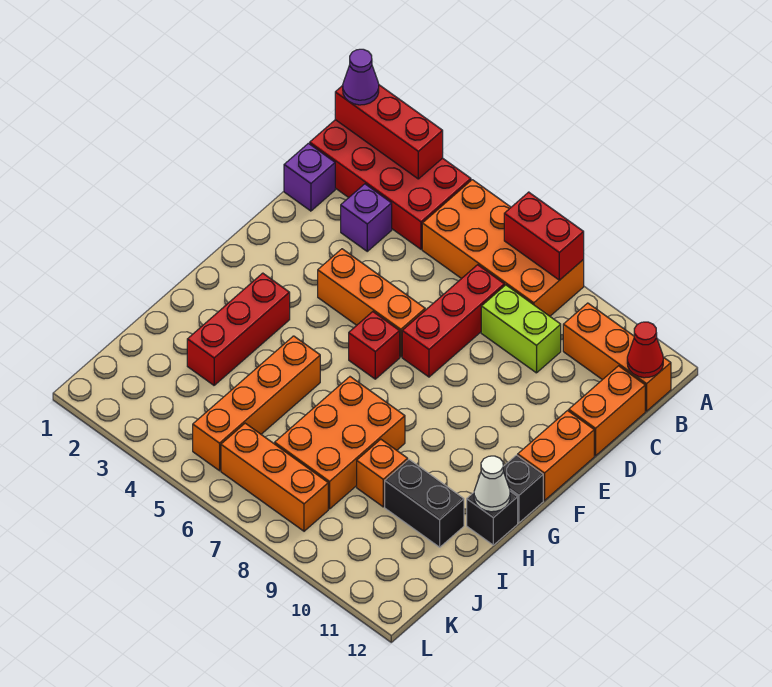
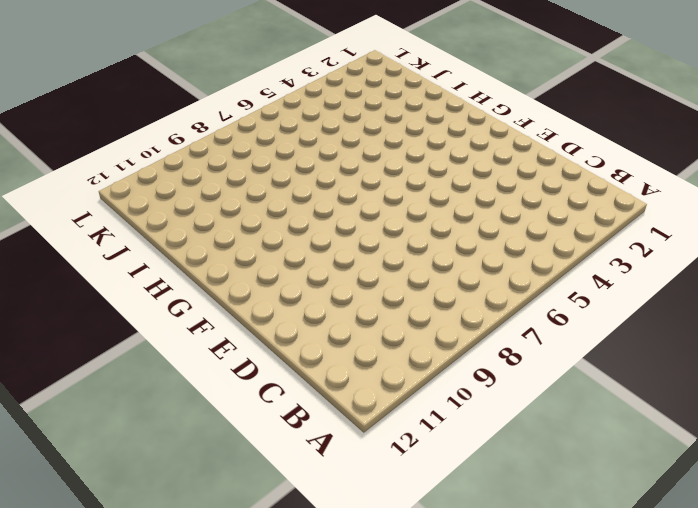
none -> red 2x4 brick [310,120,471,249]
none -> orange 2x4 brick [422,180,584,316]
none -> orange 1x3 brick [563,303,671,411]

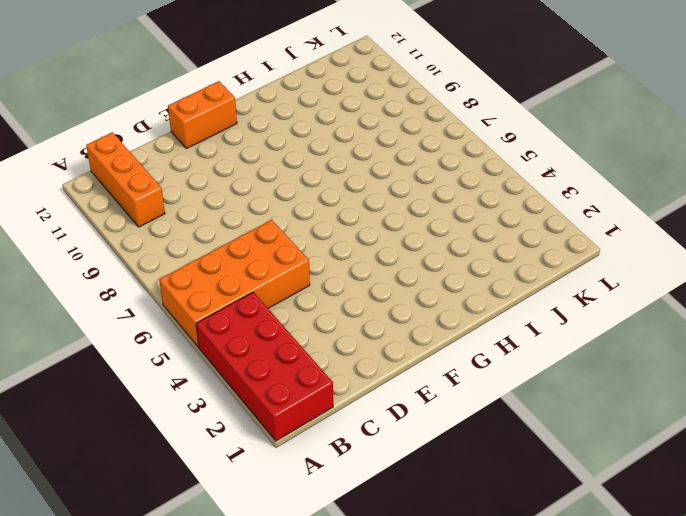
orange 2x4 brick [159,220,310,347] -> orange 2x4 brick turned to [422,180,584,316]
none -> purple 1x1 brick [284,143,335,211]
none -> purple 1x1 brick [341,184,392,251]
none -> red 1x3 brick [402,265,504,377]

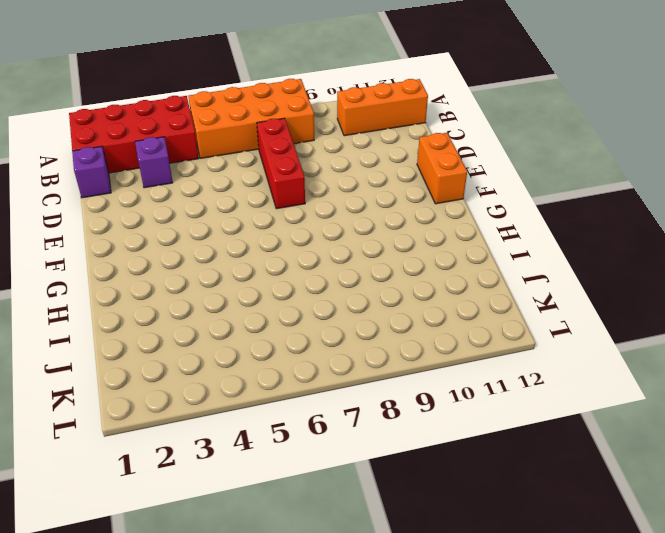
none -> lime 1x2 brick [481,285,561,373]
none -> orange 1x2 brick [569,366,645,456]
none -> orange 1x3 brick [318,249,425,357]

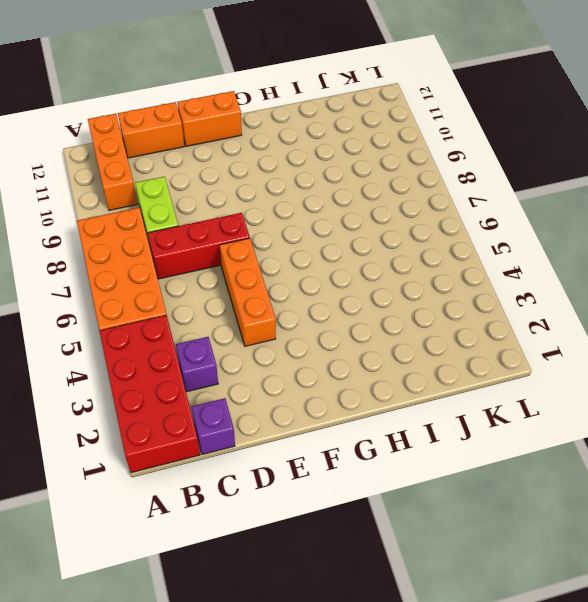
none -> red 1x1 brick [349,312,400,379]
none -> red 1x3 brick [187,273,290,385]
none -> black 1x1 brick [503,455,543,523]

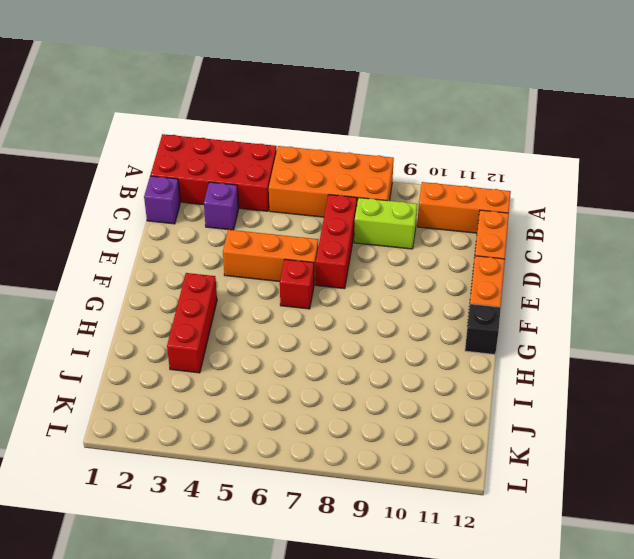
none -> orange 1x4 brick [193,336,320,471]
none -> orange 2x3 brick [275,377,405,509]
none -> black 1x1 brick [467,491,518,545]

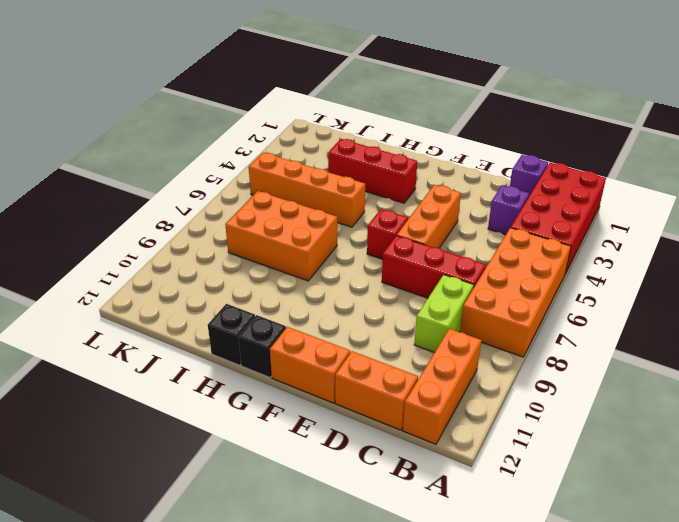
none -> orange 1x1 brick [357,439,408,507]
none -> black 1x2 brick [385,460,464,547]
none -> orange 1x3 brick [221,423,328,531]

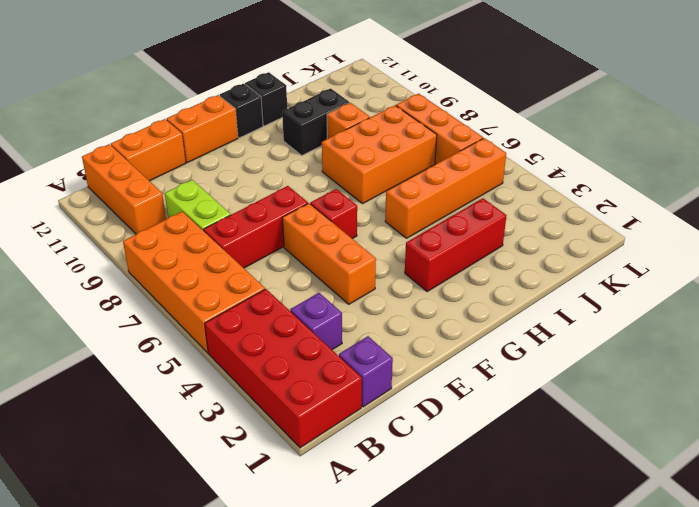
black 1x2 brick [282,88,349,155] -> black 1x2 brick turned to [385,460,464,547]
none -> red 1x3 brick [335,85,443,179]
none -> red 1x2 brick [504,192,584,280]
none -> red 1x1 cone [627,322,663,378]

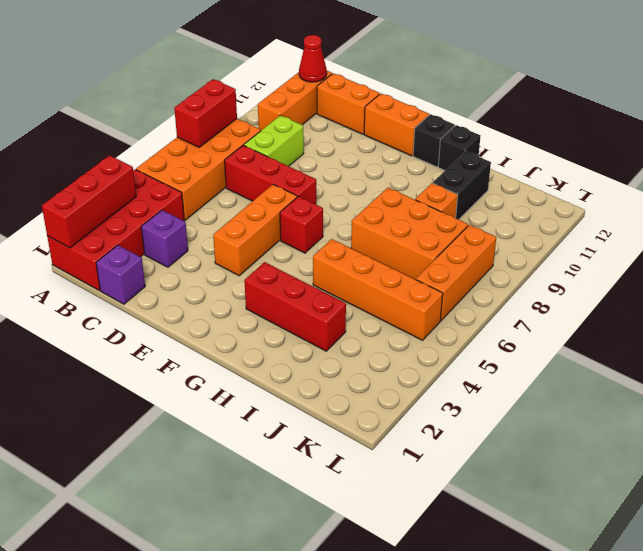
none -> white 1x1 cone [474,456,510,512]
none -> purple 1x1 cone [343,49,379,105]

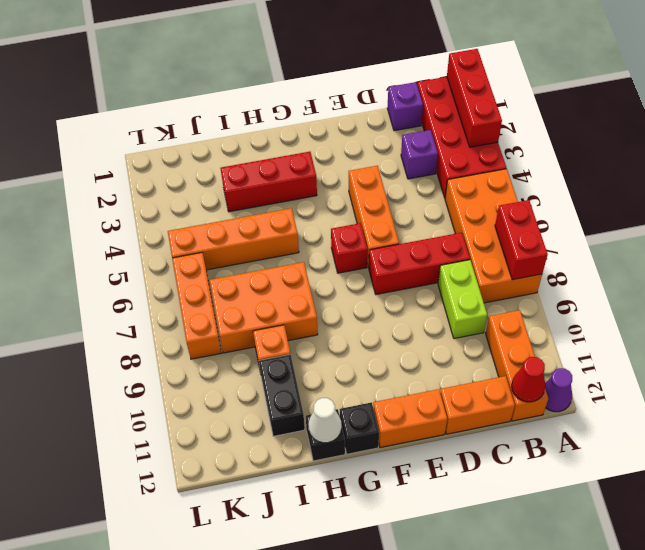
purple 1x1 cone [545,368,572,412] -> purple 1x1 cone moved to [343,49,379,105]

